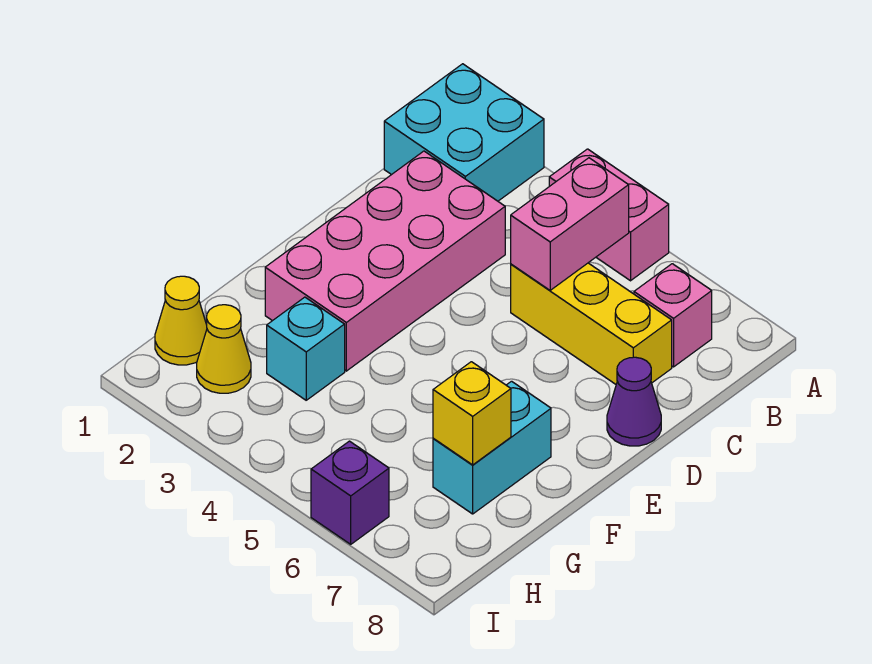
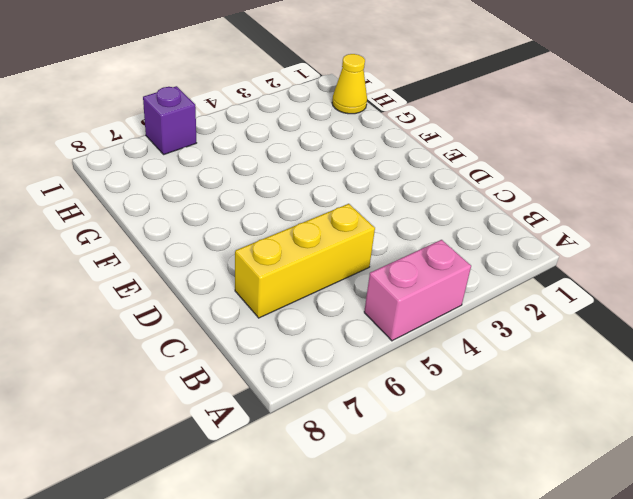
none -> cyan 2x2 brick [384,64,544,201]
none -> pink 1x1 brick [634,264,712,367]
none -> pink 2x4 brick [265,151,505,371]

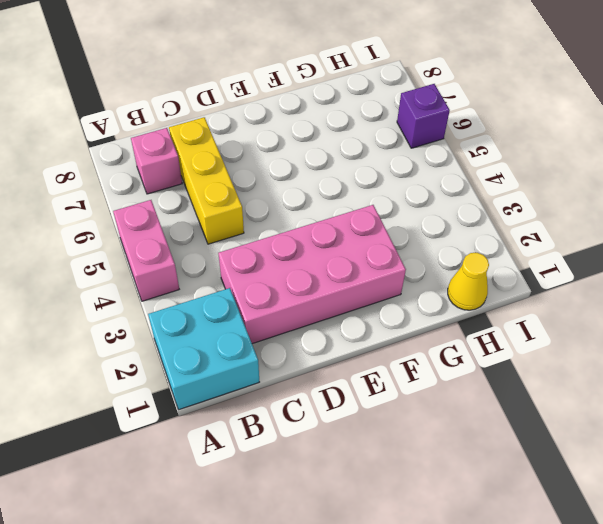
none -> purple 1x1 cone [607,357,661,446]
none -> cyan 1x2 brick [433,381,551,514]
none -> cyan 1x1 brick [267,297,345,400]

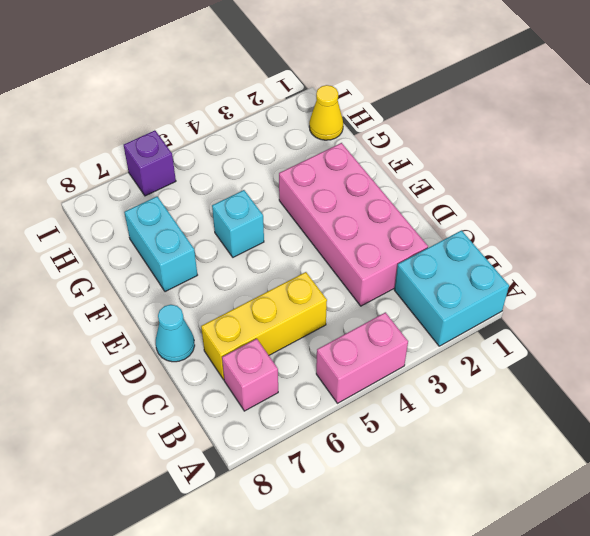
cyan 1x1 cone [156,305,195,362] -> purple 1x1 cone [607,357,661,446]
cyan 1x1 brick [212,190,264,257] -> cyan 1x1 brick moved to [267,297,345,400]
none -> yellow 1x1 cone [197,305,251,393]
none -> pink 1x2 brick [511,158,629,290]
none -> yellow 1x1 brick [433,362,511,465]

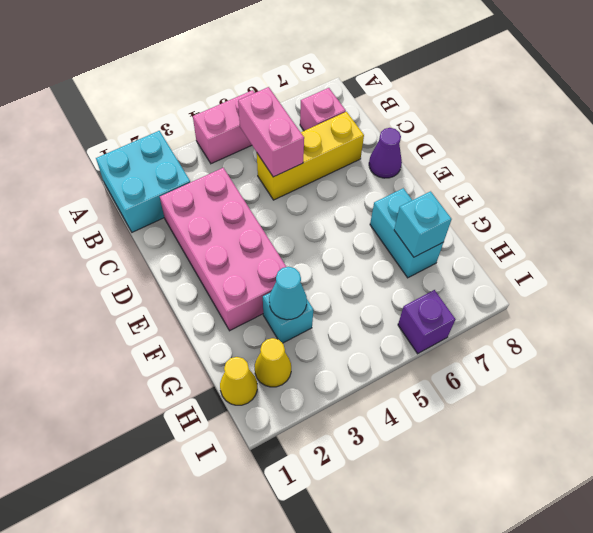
cyan 1x1 cone [269,267,307,320] -> none
cyan 1x1 brick [394,191,452,257] -> yellow 1x1 brick [433,362,511,465]

